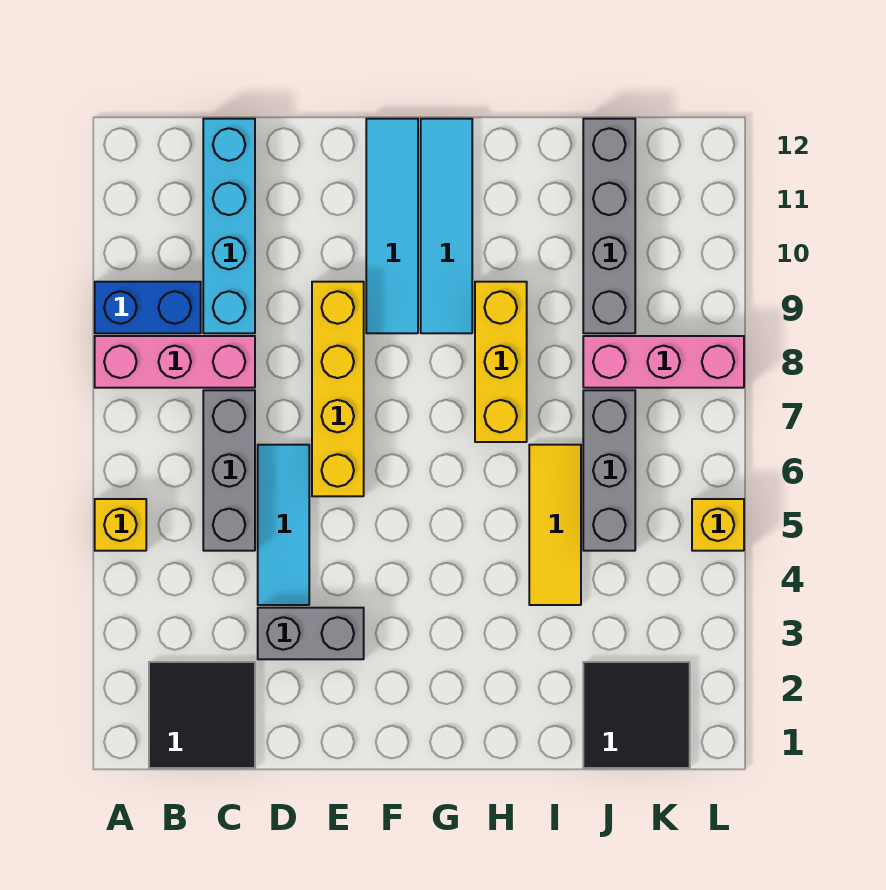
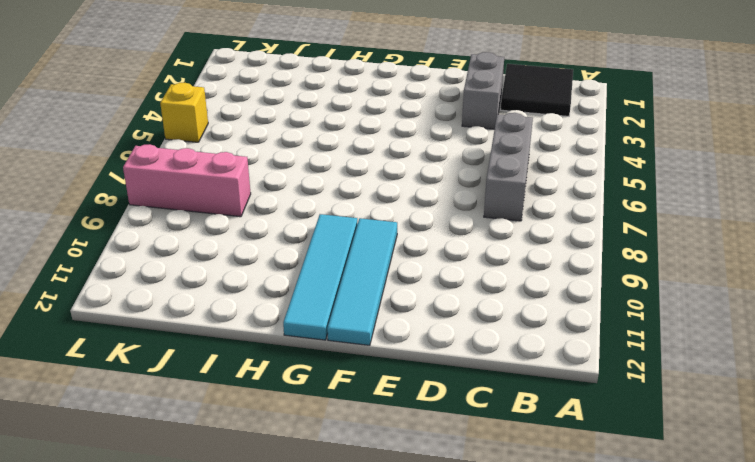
grey 1x2 brick [462,52,504,129] -> grey 1x2 brick turned to [258,608,364,659]
none -> yellow 1x1 brick [95,499,146,551]
none -> pink 1x3 brick [95,336,255,388]
none -> blue 1x2 brick [95,282,201,333]

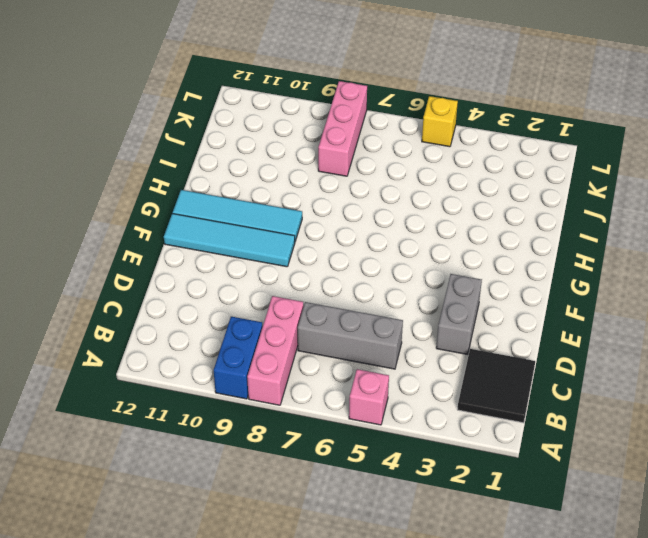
pink 1x1 brick [349,369,389,425] -> yellow 1x1 brick [95,499,146,551]
none -> cyan 1x4 brick [203,119,255,333]
none -> cyan 1x3 tile [258,445,309,605]
none -> yellow 1x4 brick [312,282,364,496]

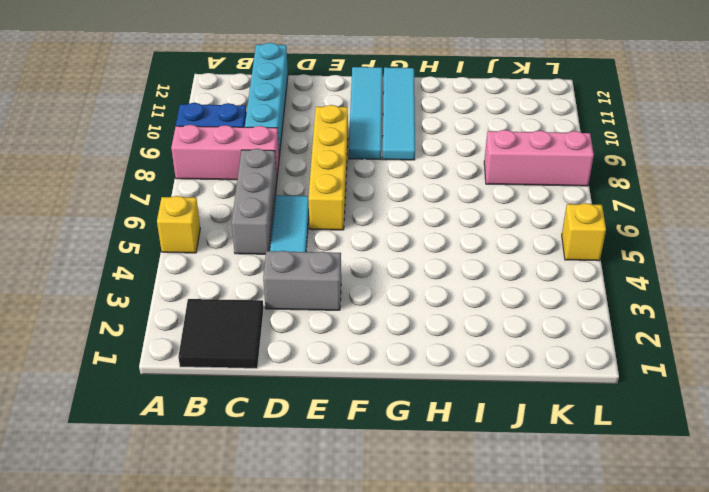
none -> yellow 1x3 brick [475,282,527,442]
none -> yellow 1x3 tile [529,445,581,605]
none -> black 2x2 tile [583,662,690,768]

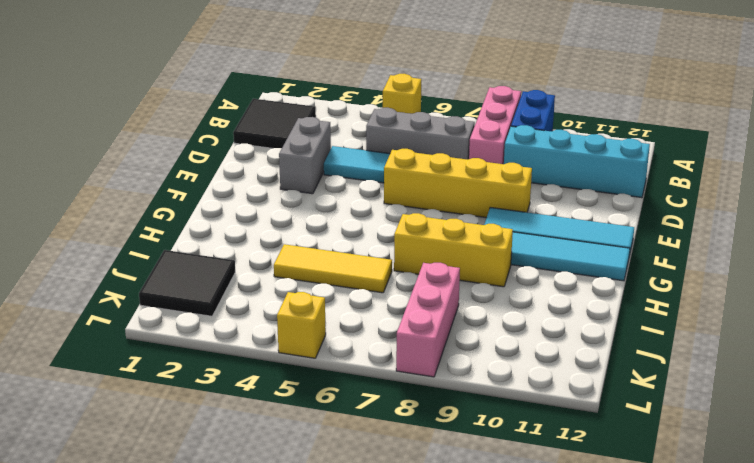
none -> grey 1x3 brick [583,390,635,551]
none -> grey 1x4 brick [583,119,635,333]

